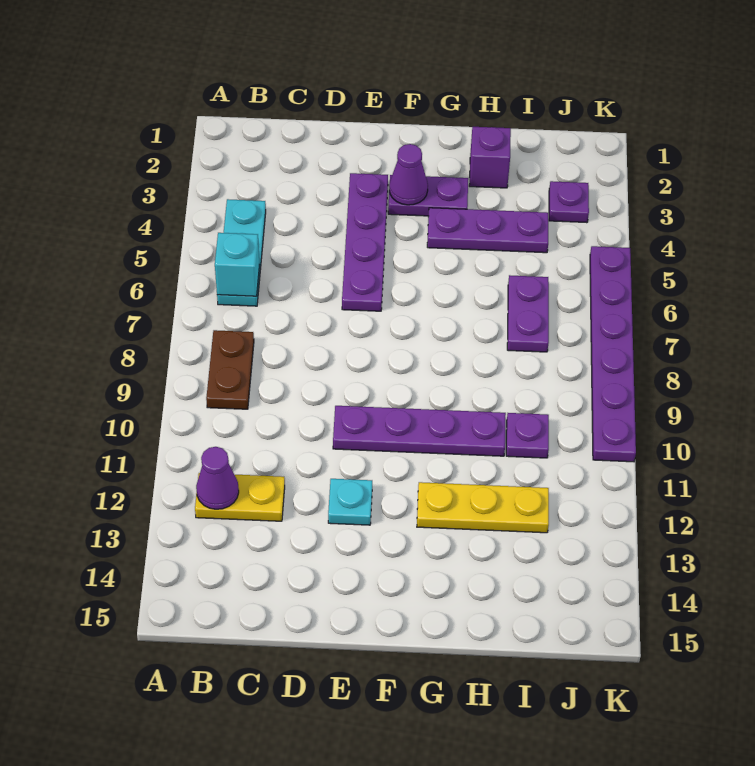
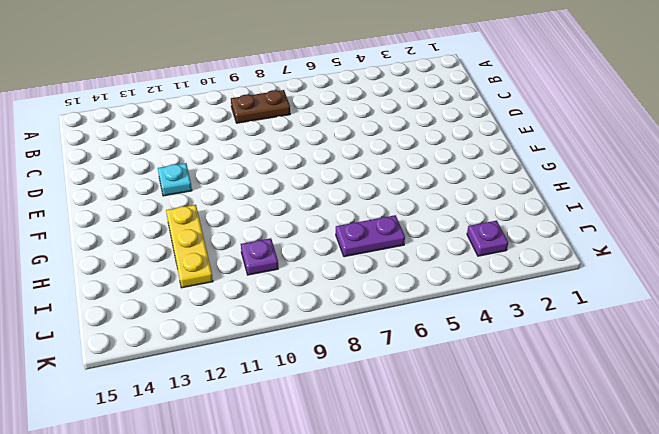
none -> cyan 1x3 plate [217,199,266,306]
none -> yellow 1x2 plate [195,473,285,521]
none -> purple 1x4 plate [342,173,388,311]

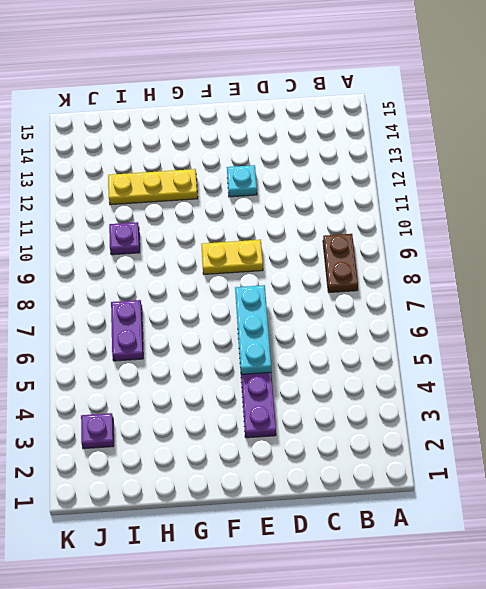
cyan 1x3 plate [235,285,271,374] -> cyan 1x3 plate moved to [217,199,266,306]
yellow 1x2 plate [201,240,263,274] -> yellow 1x2 plate moved to [195,473,285,521]
none -> purple 1x4 plate [333,406,506,456]
none -> purple 1x2 plate [388,175,468,216]
none -> purple 1x3 plate [427,208,548,253]

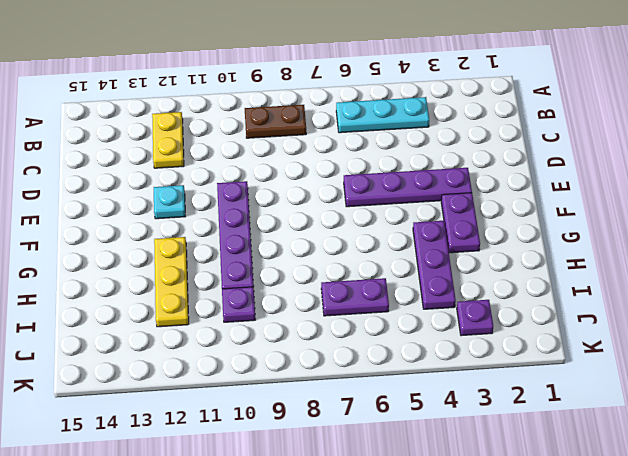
none -> purple 1x1 brick [469,127,511,188]
none -> purple 1x6 plate [590,246,636,462]
none -> cyan 1x1 brick [215,233,260,296]

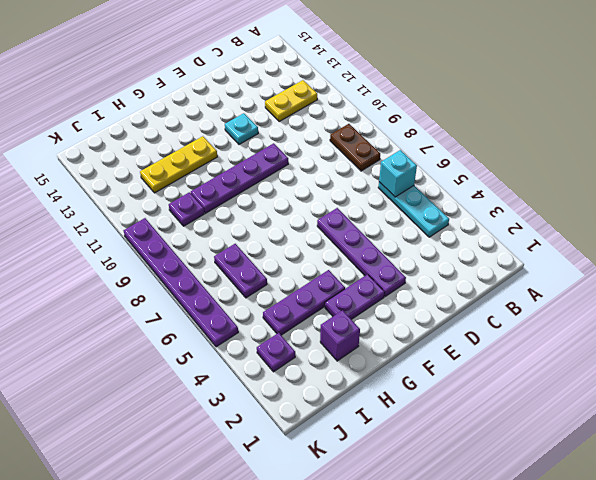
none -> purple 1x1 cone [196,447,239,509]
none -> purple 1x1 cone [389,144,428,205]

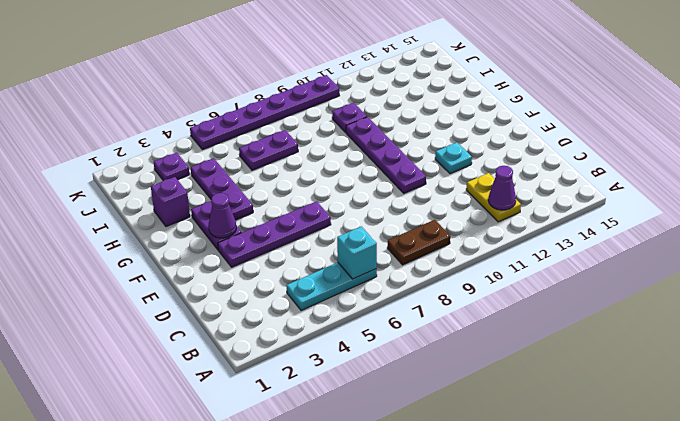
none -> yellow 1x3 plate [417,482,549,533]

